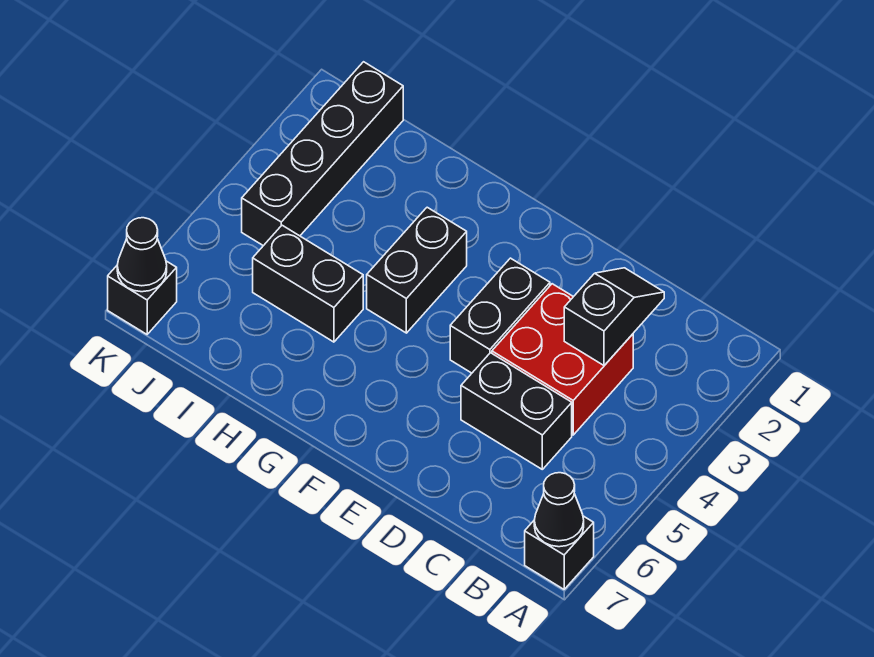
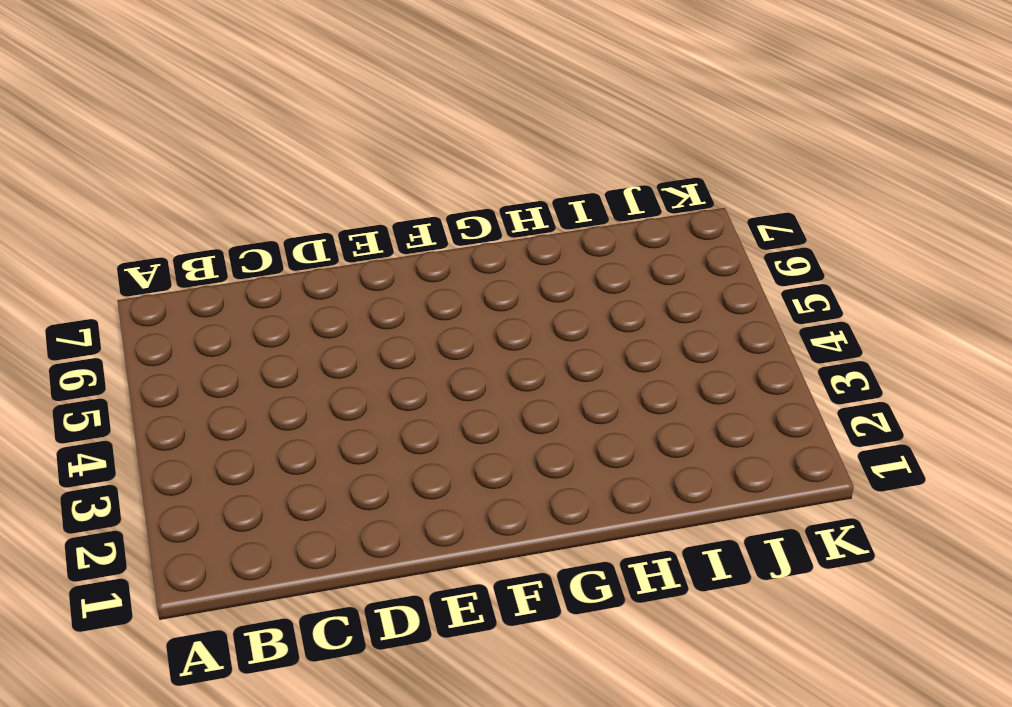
none -> black 1x1 brick [525,516,594,589]
none -> red 2x2 brick [492,284,633,435]

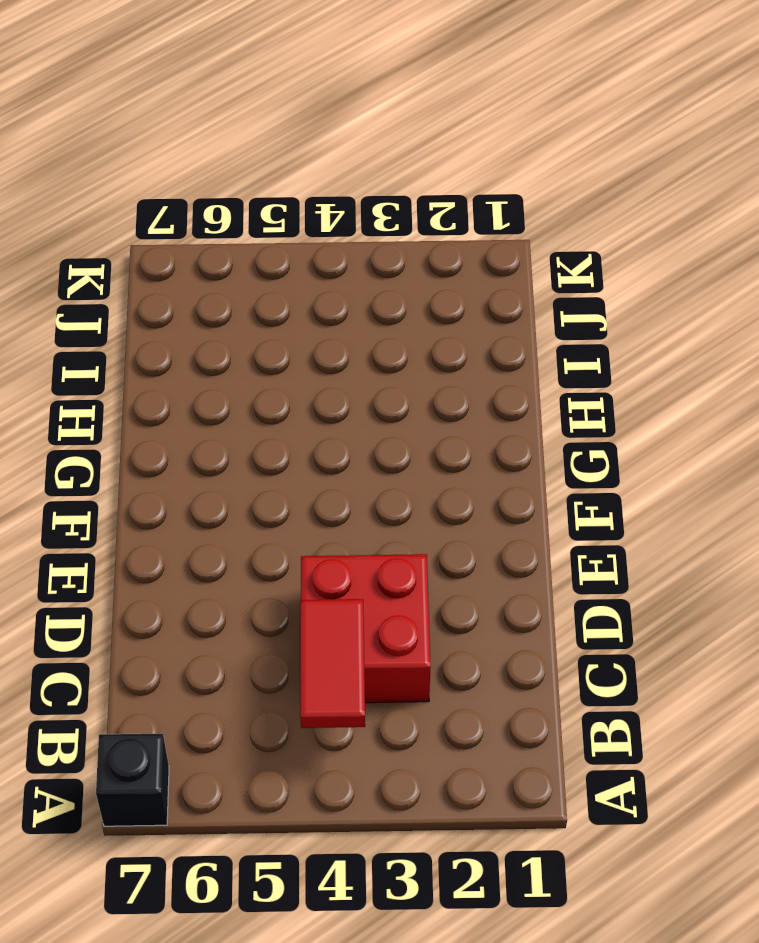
red 1x2 tile [300,599,365,728] -> none
none -> black 1x2 brick [461,353,572,469]
none -> black 1x2 brick [450,258,550,373]

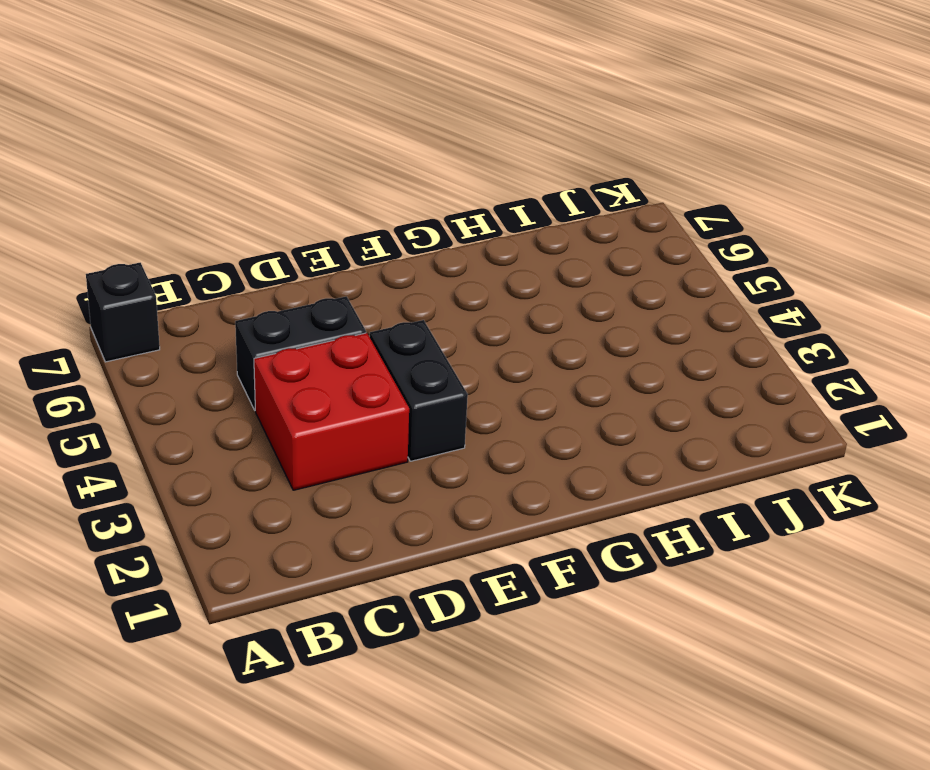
none -> black 1x2 brick [367,207,467,333]
none -> black 1x2 brick [253,225,363,342]

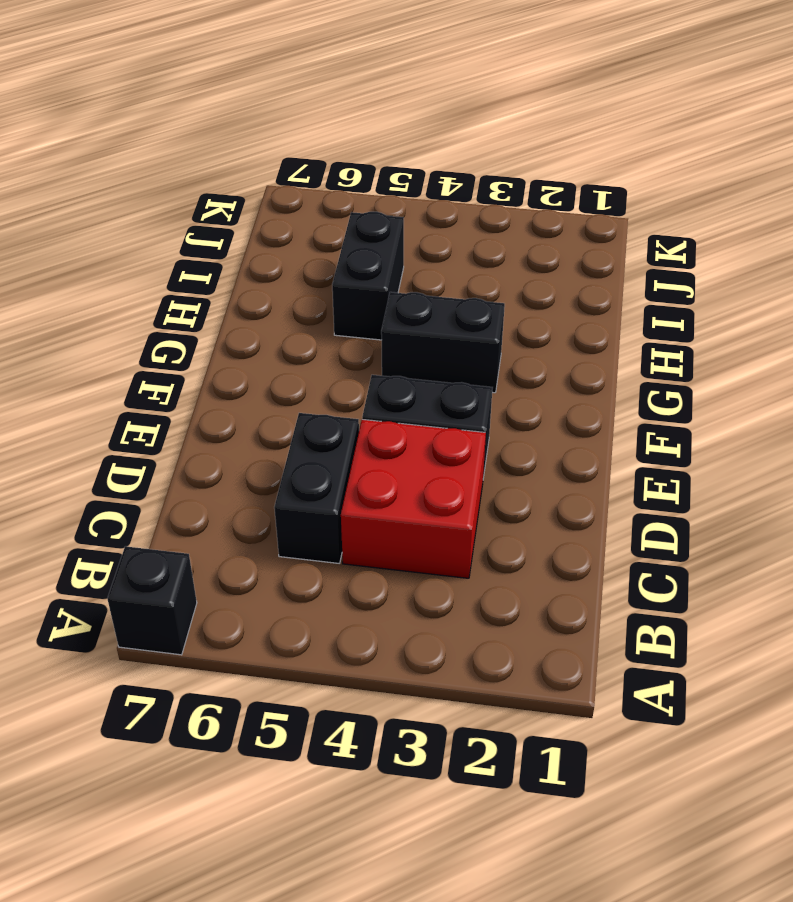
none -> black 1x4 brick [242,62,403,246]
none -> black 1x1 brick [108,261,177,334]

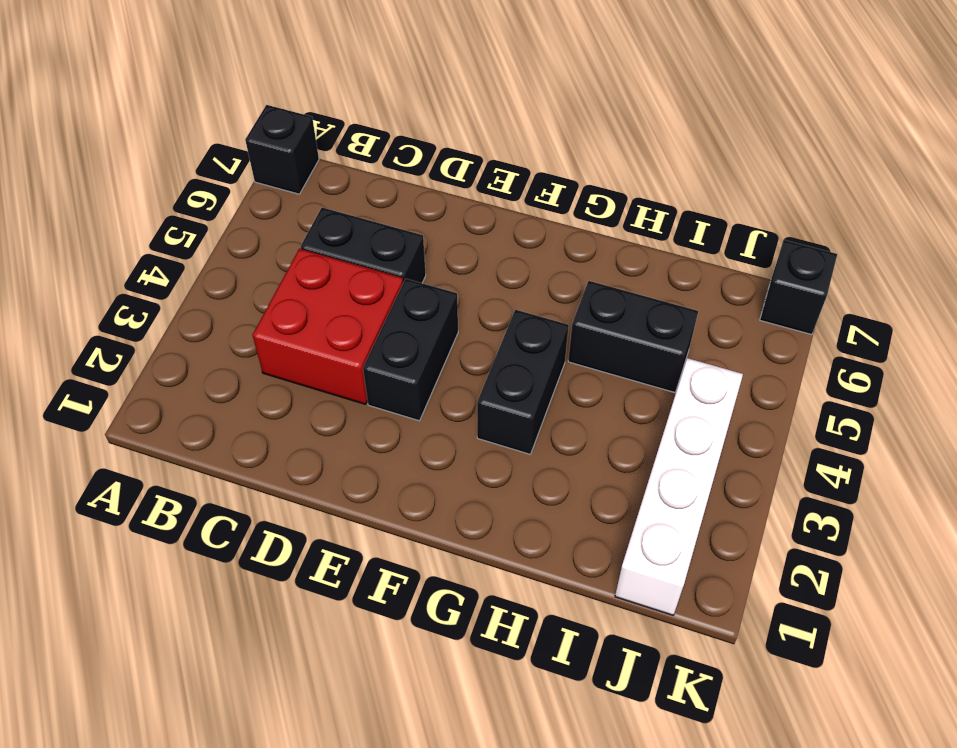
white 1x4 brick [615,358,743,615] -> black 1x4 brick [242,62,403,246]
none -> black 1x1 cone [534,473,584,547]
none -> black 1x2 slope [564,268,664,365]

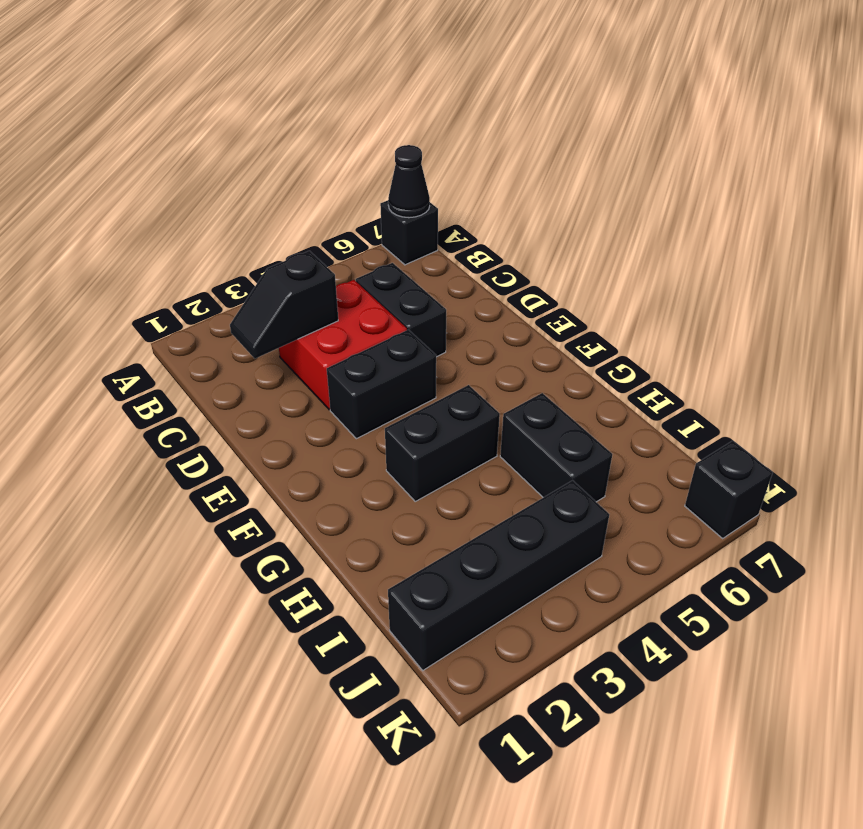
none -> black 1x1 cone [117,218,167,292]

